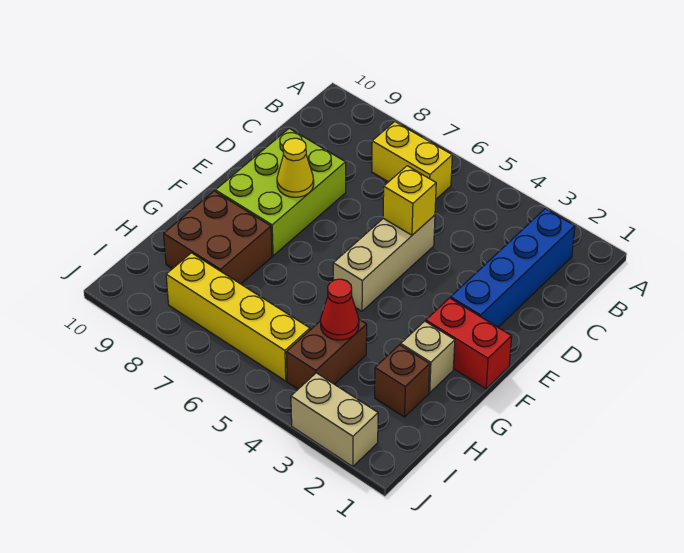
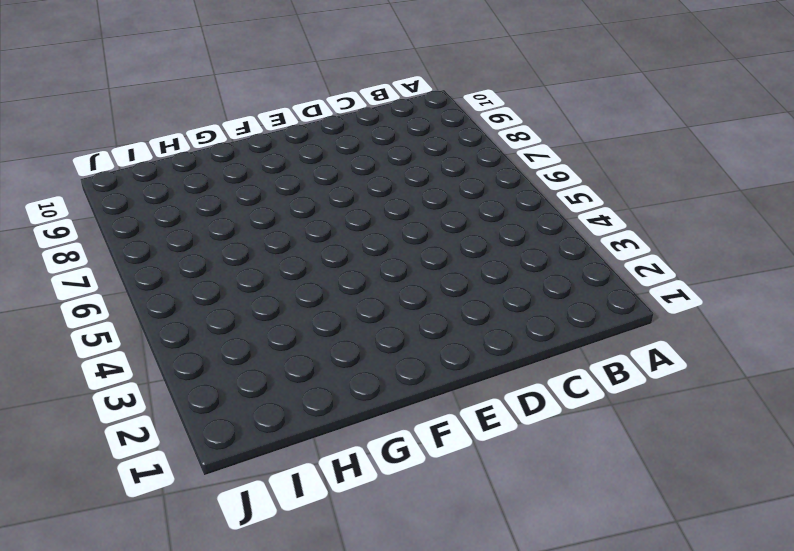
none -> blue 1x4 brick [451,209,575,327]
none -> yellow 1x2 brick [372,122,452,199]
none -> tan 1x3 brick [333,215,435,311]

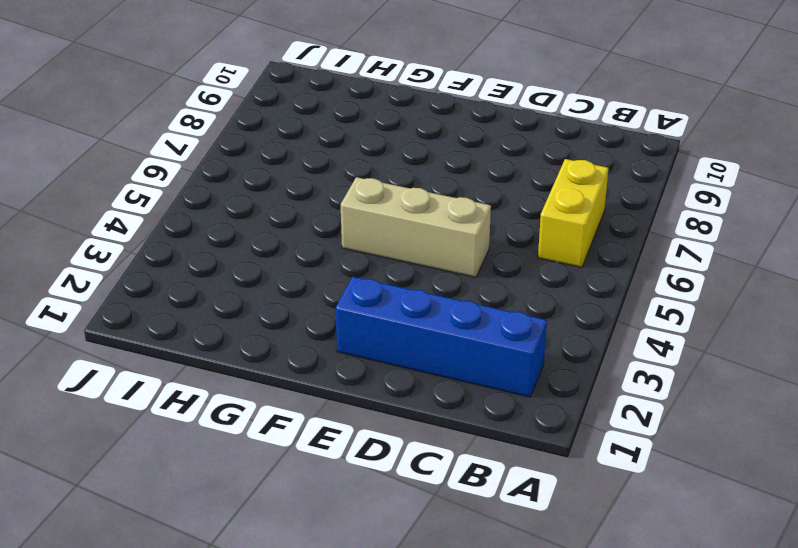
none -> lime 2x3 brick [215,128,346,256]
none -> red 1x2 brick [426,298,512,389]
none -> tan 1x1 brick [401,321,455,393]

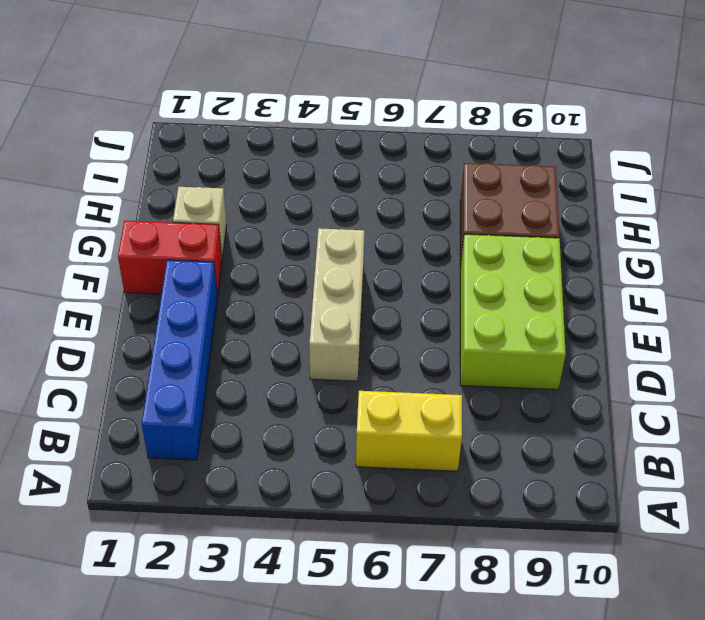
none -> brown 1x1 brick [375,345,430,417]
none -> brown 1x2 brick [286,320,367,389]
none -> yellow 1x4 brick [166,253,310,381]

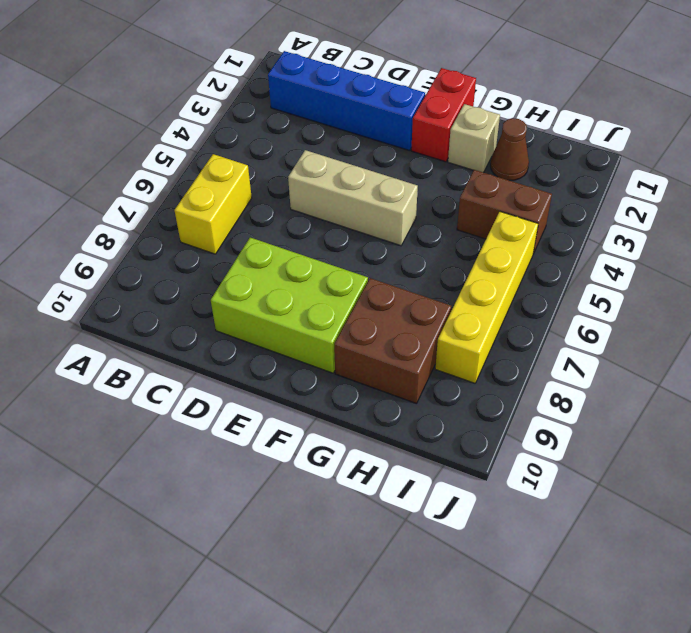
brown 1x1 cone [490,118,529,180] -> brown 1x1 brick [375,345,430,417]
none -> tan 1x2 brick [291,373,378,467]
none -> yellow 1x1 brick [383,166,436,235]
none -> yellow 1x1 cone [277,138,314,197]

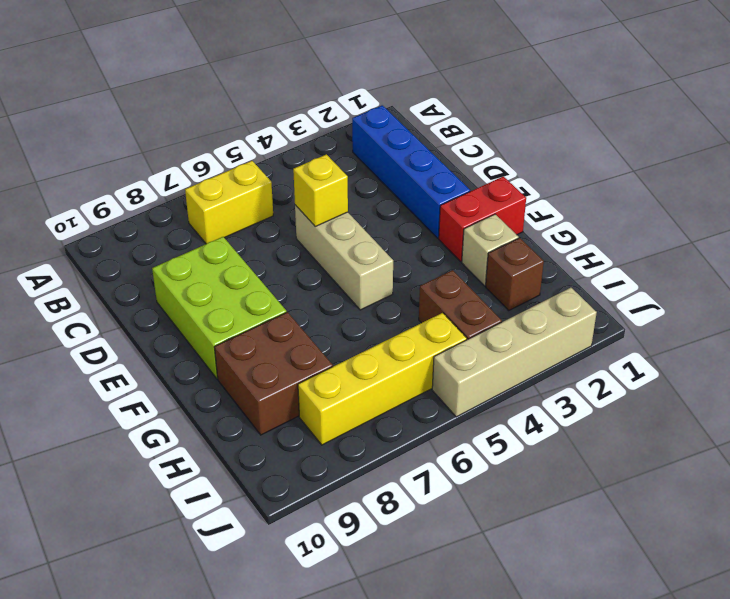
tan 1x4 brick [432,288,597,417] -> tan 1x2 brick [291,373,378,467]
none -> yellow 1x1 cone [277,138,314,197]
none -> red 1x1 cone [320,279,359,340]

